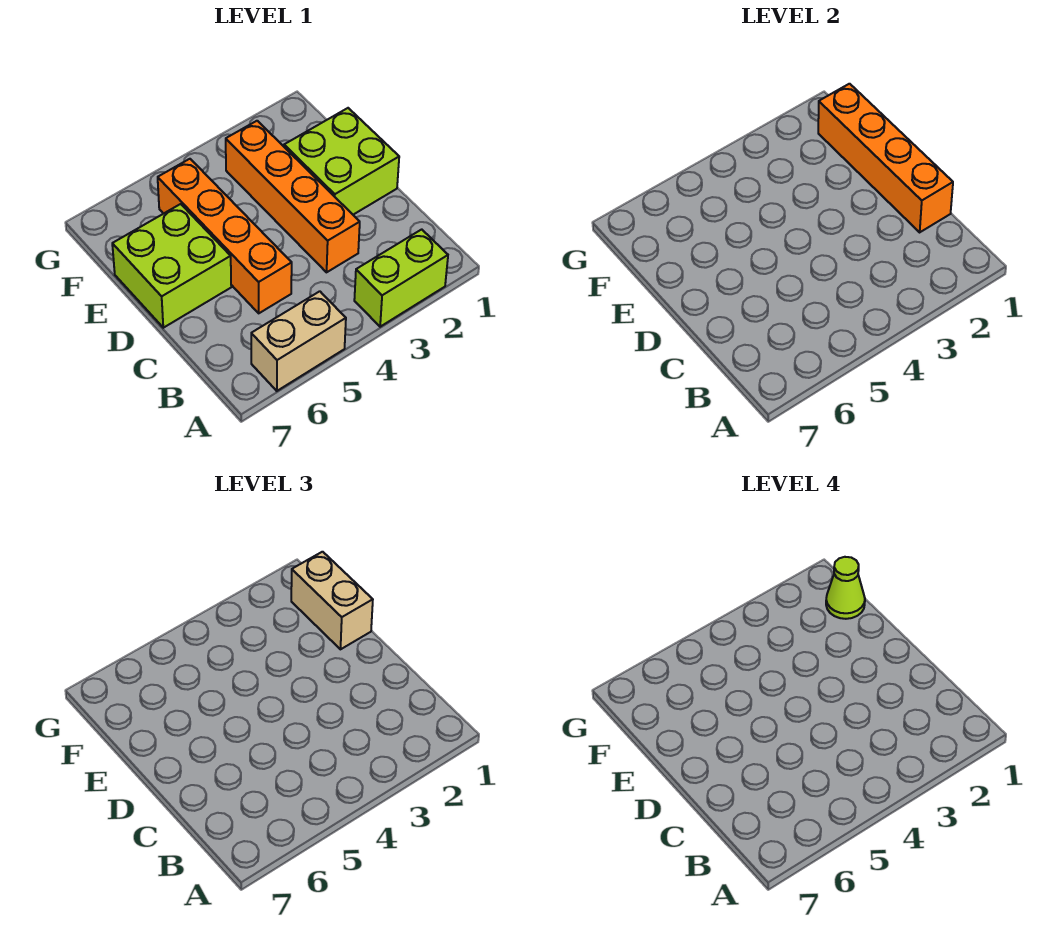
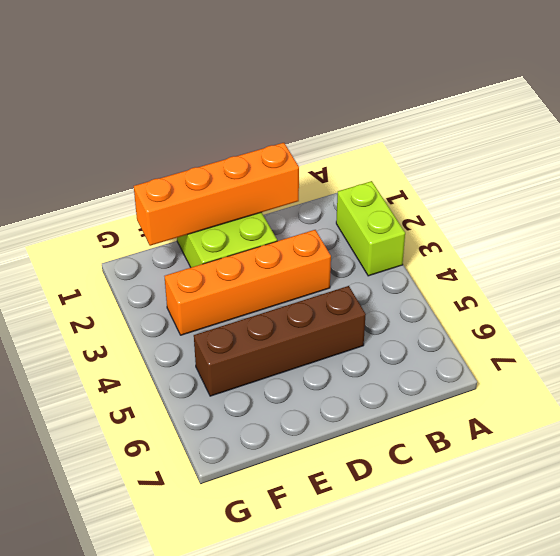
brown 1x4 brick [194,286,366,396] -> orange 1x4 brick [158,159,292,313]
none -> tan 1x2 brick [251,291,346,391]
none -> lime 2x2 brick [112,204,231,328]

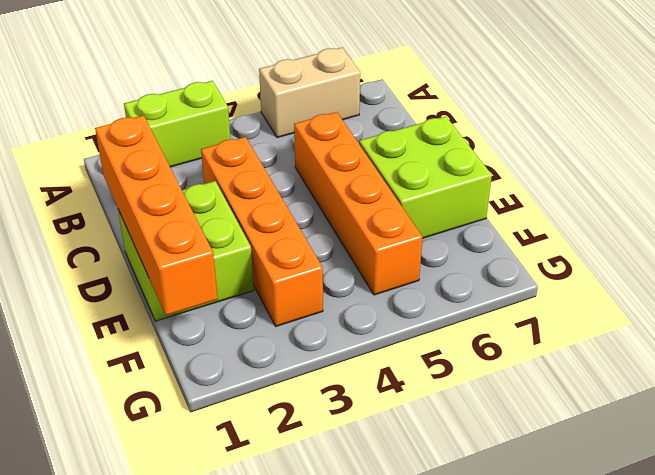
none -> tan 1x2 brick [291,552,373,649]
none -> lime 1x1 cone [826,557,865,619]

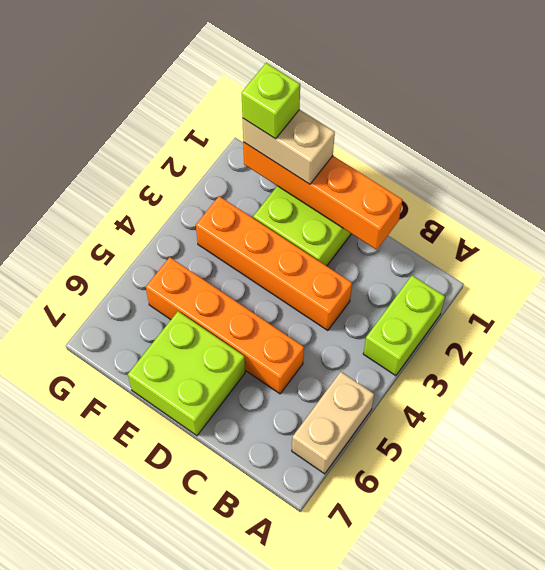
lime 1x1 brick [242,63,300,139] -> lime 1x1 cone [826,557,865,619]

